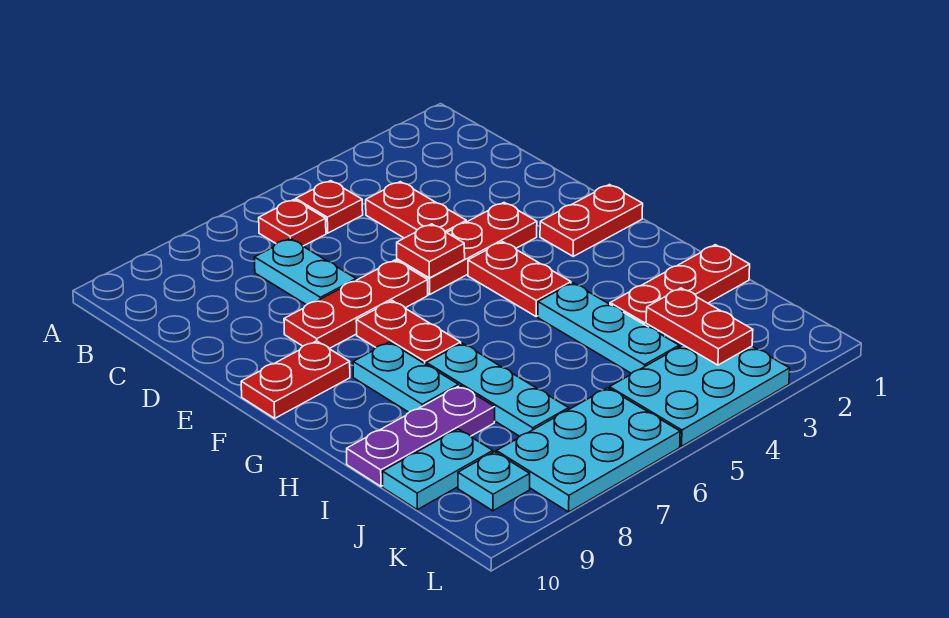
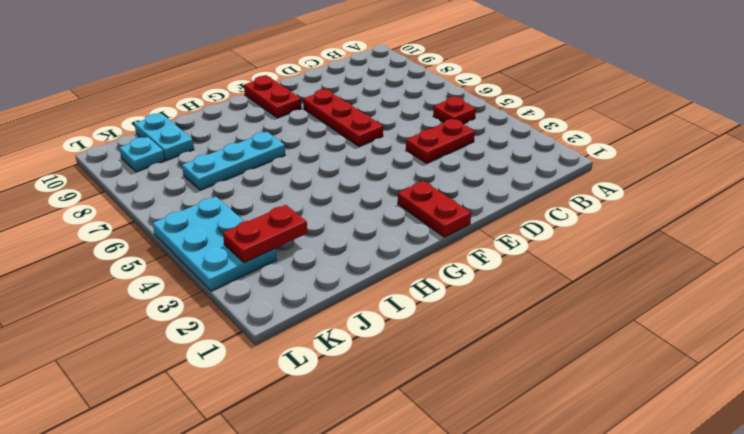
none -> red 1x1 plate [259,200,326,246]
none -> cyan 1x2 plate [254,239,356,305]
none -> red 1x3 plate [397,203,537,295]

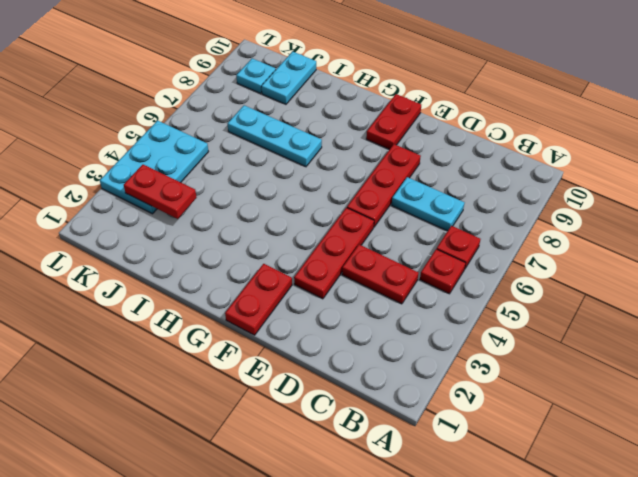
none -> red 1x2 plate [468,242,571,316]
none -> red 1x2 plate [356,301,461,364]
none -> cyan 1x2 plate [353,342,459,412]

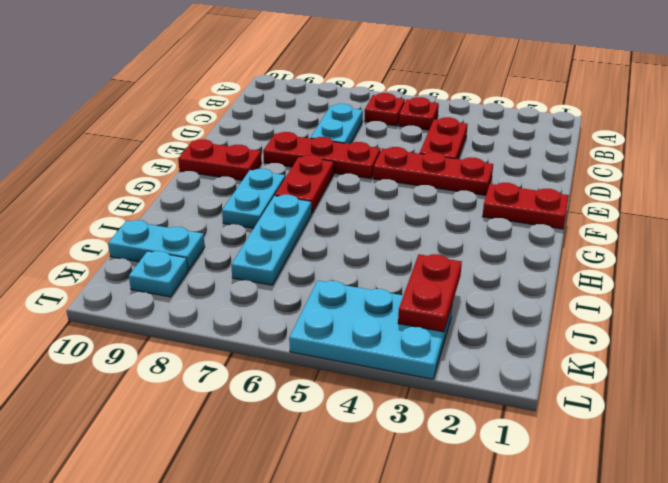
none -> red 1x2 plate [468,242,571,316]
none -> cyan 1x3 plate [538,283,679,373]
none -> red 1x3 plate [610,245,750,331]

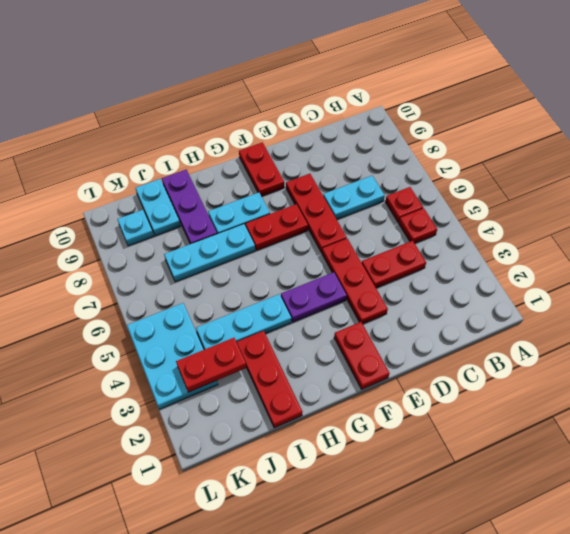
purple 1x2 plate [281,272,347,322] -> red 1x2 plate [468,242,571,316]
none -> cyan 2x3 plate [496,388,680,512]
none -> red 1x1 plate [397,224,465,278]

